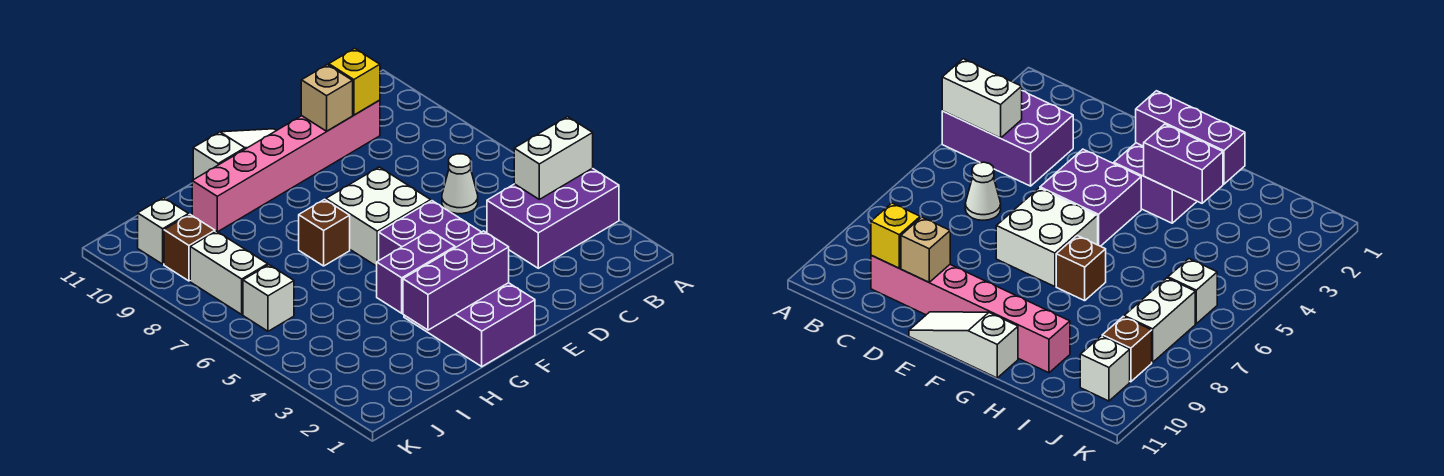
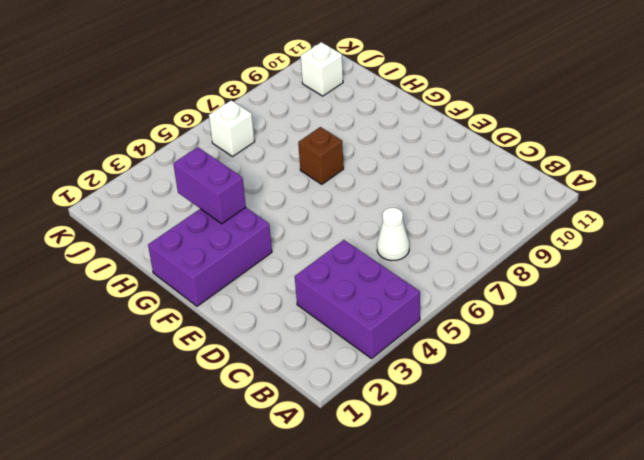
none -> pink 1x6 brick [192,100,380,232]
none -> purple 2x2 brick [379,201,481,260]
none -> white 2x2 brick [326,167,431,266]

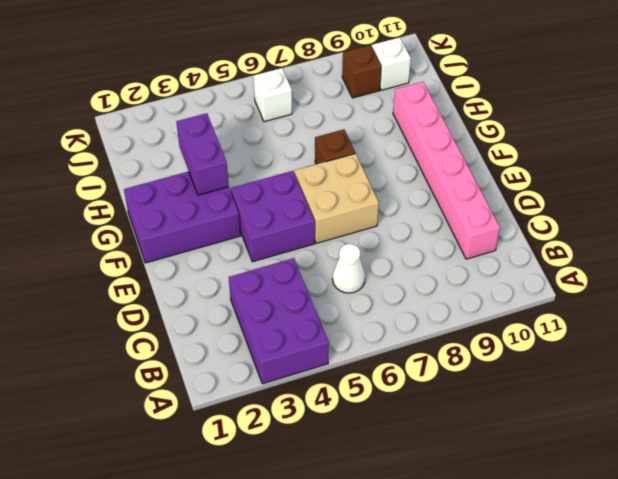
tan 2x2 brick [294,154,379,243] -> white 2x2 brick [326,167,431,266]
none -> white 1x3 slope [193,129,276,180]
none -> white 1x2 brick [190,231,268,314]
none -> white 1x2 brick [514,117,593,199]

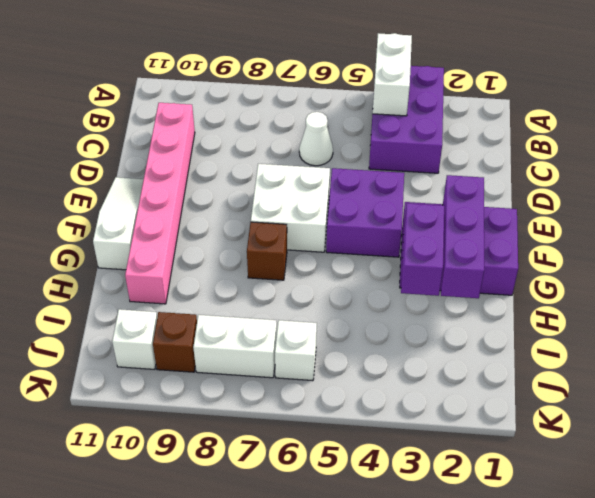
none -> yellow 1x1 brick [329,48,380,115]
none -> tan 1x1 brick [301,65,353,131]

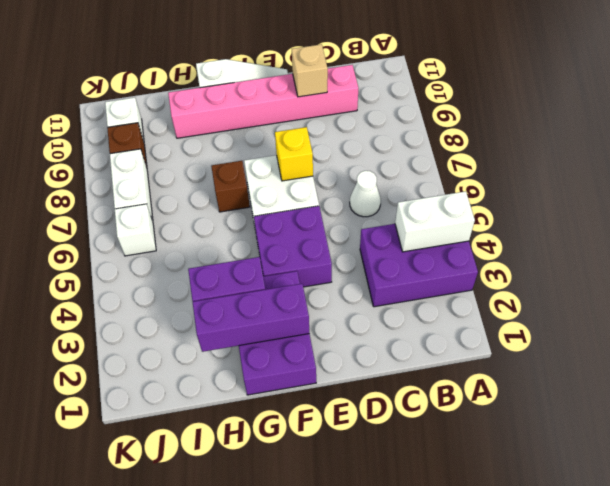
yellow 1x1 brick [275,127,313,181] -> yellow 1x1 brick moved to [329,48,380,115]

